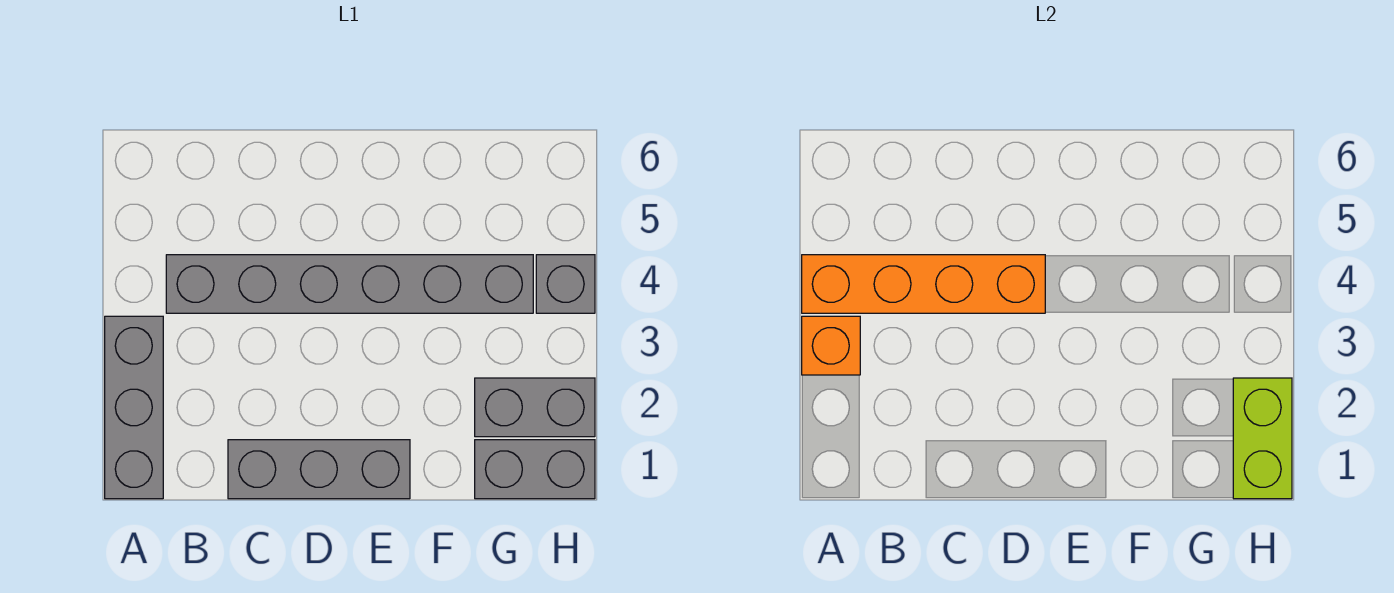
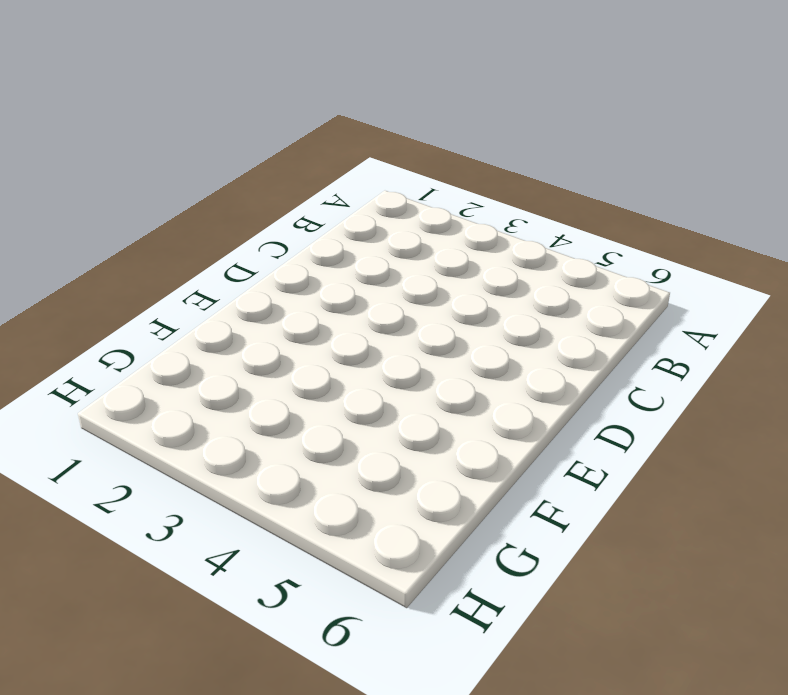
none -> grey 1x3 brick [105,316,163,499]
none -> grey 1x6 brick [166,255,533,313]

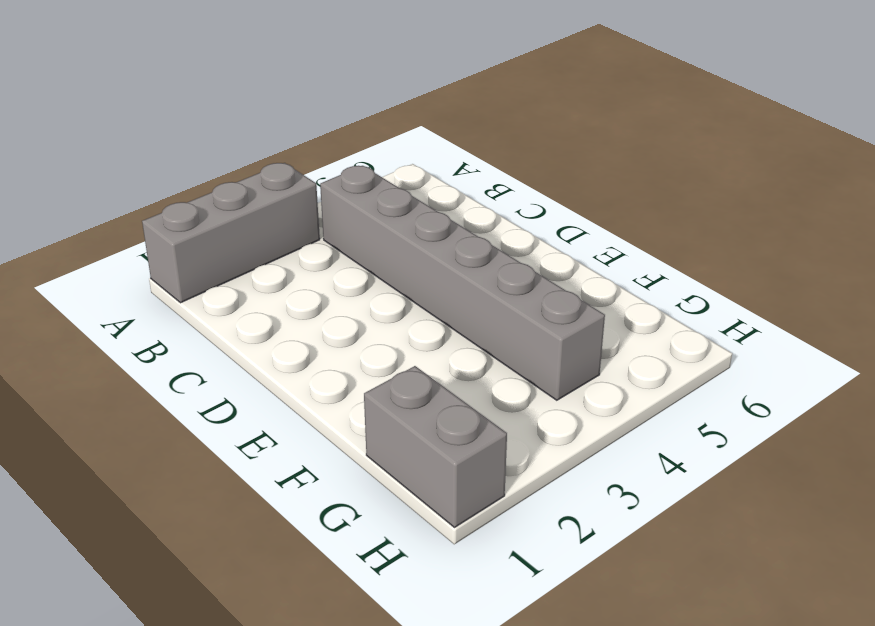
none -> grey 1x3 brick [228,440,410,499]
none -> grey 1x2 brick [475,378,595,437]

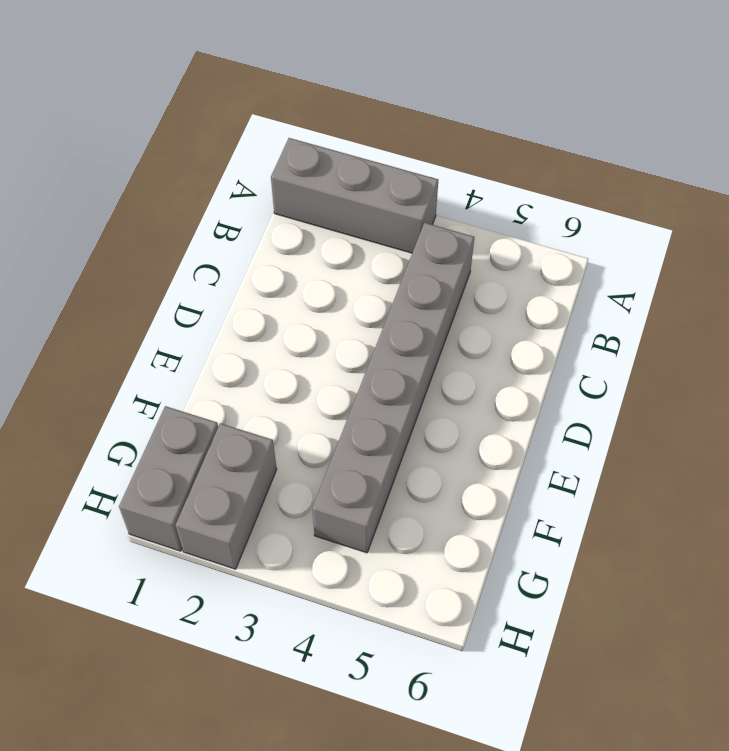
none -> grey 1x3 brick [228,440,410,499]
none -> grey 1x1 brick [536,255,595,313]

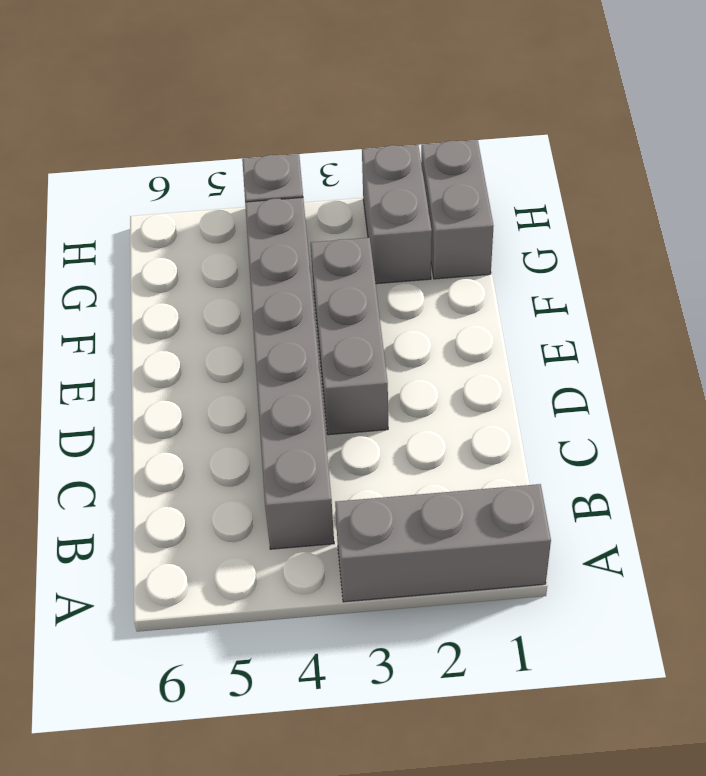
grey 1x3 brick [311,238,388,435] -> grey 1x3 brick moved to [228,440,410,499]
none -> orange 1x1 brick [802,316,860,375]
none -> orange 1x4 brick [802,255,1045,313]

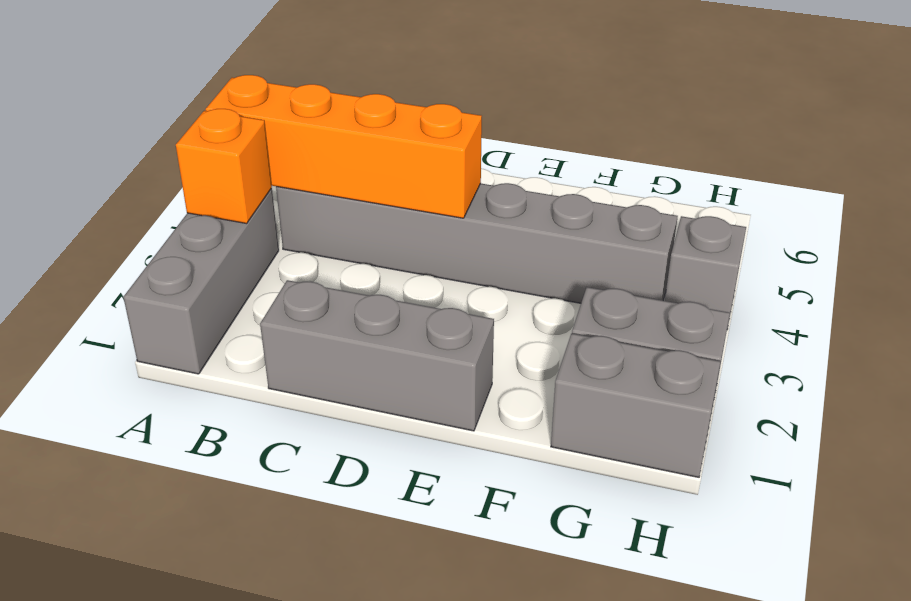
none -> lime 1x2 brick [1233,378,1292,499]

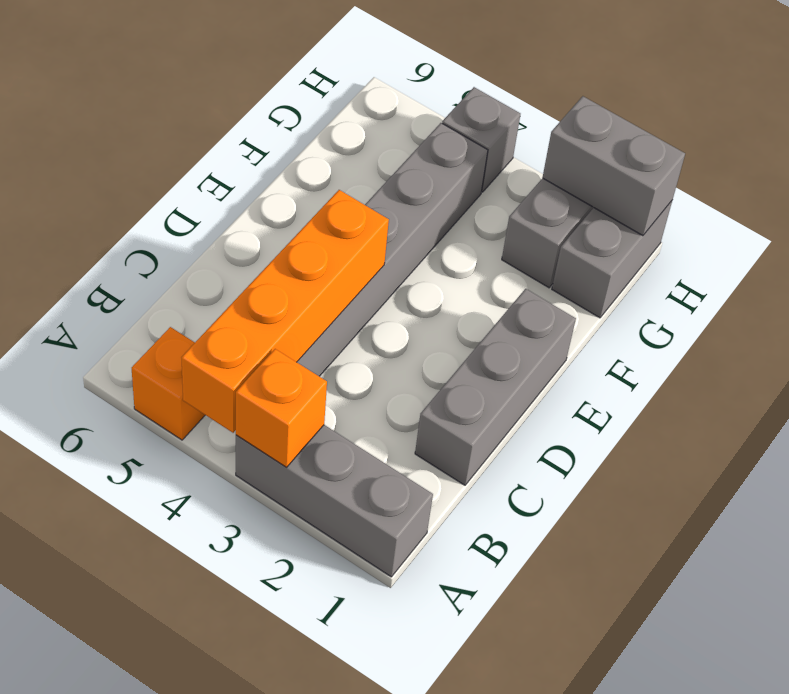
orange 1x1 brick [132,327,205,440] -> none
grey 1x2 brick [542,96,685,236] -> lime 1x2 brick [1233,378,1292,499]

